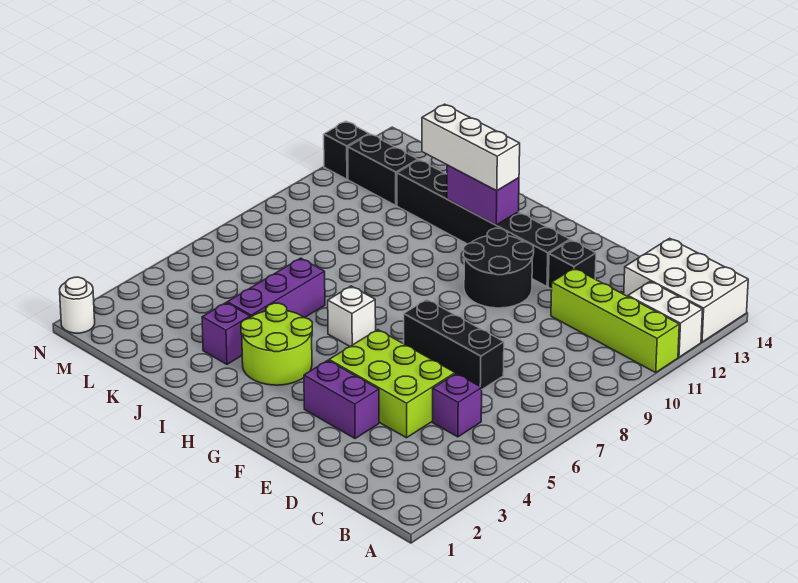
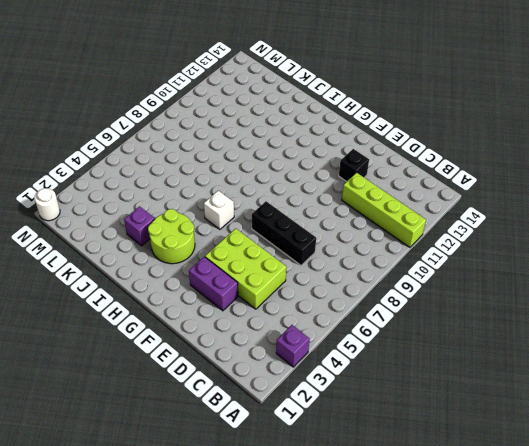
purple 1x1 brick [276,325,310,367] -> purple 1x1 brick moved to [433,373,482,437]
none -> white 1x2 brick [628,282,703,357]
none -> white 2x3 brick [624,238,748,342]
none -> black 2x2 round brick [464,228,534,308]

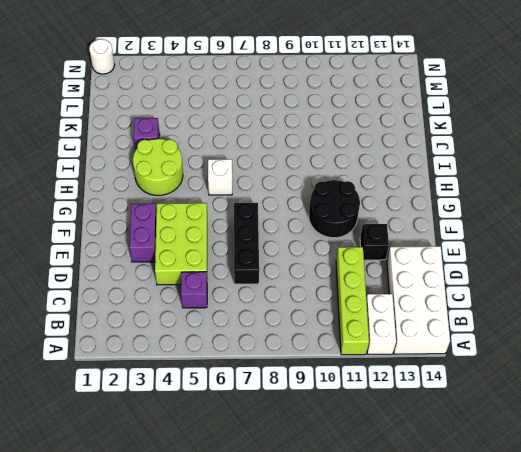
white 2x4 brick [387,246,450,354] -> white 2x3 brick [624,238,748,342]
none -> black 1x6 brick [397,160,570,286]
none -> purple 1x3 brick [227,258,325,318]
none -> black 1x2 brick [348,134,418,205]

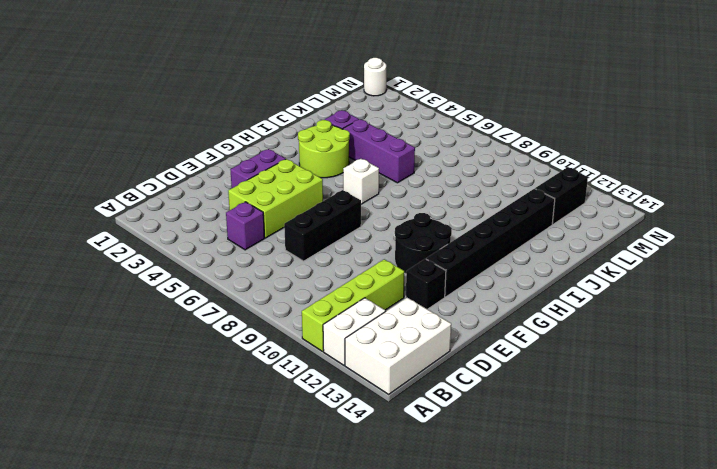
none -> black 1x1 brick [324,121,369,179]
none -> purple 1x2 brick [447,165,519,225]
none -> white 1x3 brick [422,104,520,191]

